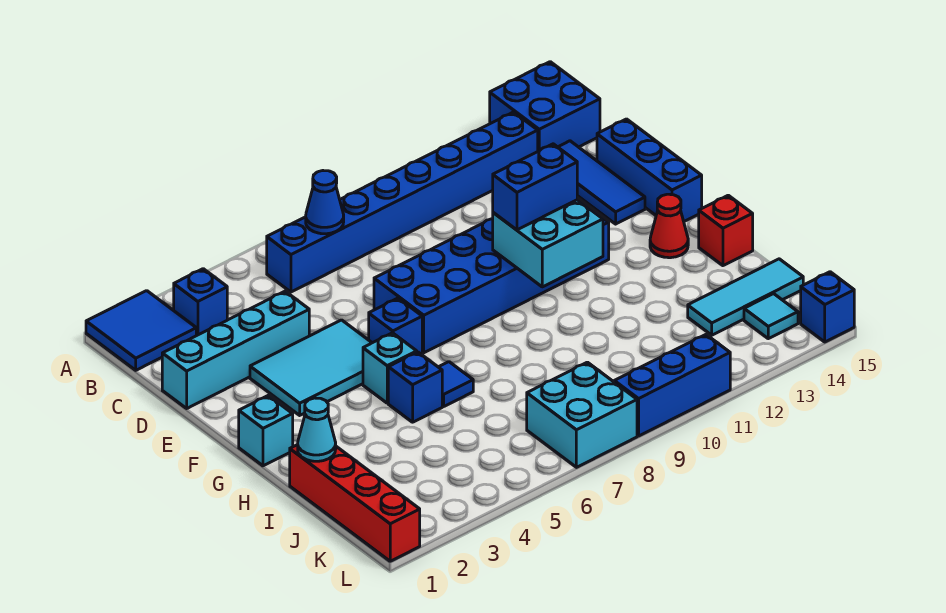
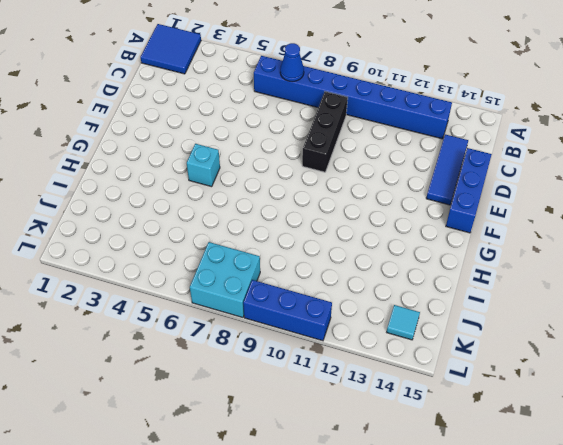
black 1x3 brick [302,91,348,172] -> blue 2x6 brick [374,199,609,353]
none -> blue 2x2 brick [490,62,600,151]
none -> blue 1x1 brick [174,269,227,336]
none -> cyan 1x4 brick [162,291,309,408]

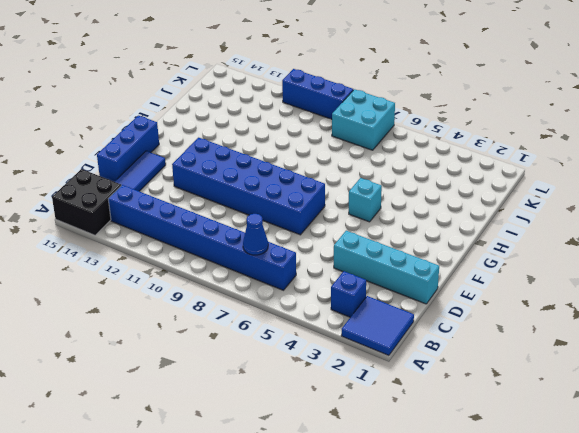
black 2x2 brick [52,169,121,235] -> blue 2x2 brick [490,62,600,151]
none -> cyan 2x3 tile [250,320,372,415]
none -> blue 1x1 brick [369,298,422,354]
none -> cyan 1x1 brick [239,395,293,466]

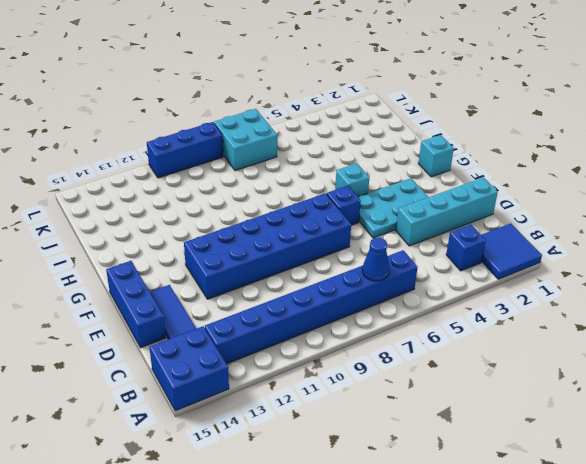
cyan 2x3 plate [358,178,428,238] -> cyan 2x3 tile [250,320,372,415]
none -> red 1x1 cone [650,194,688,258]
none -> blue 1x1 brick [388,352,442,422]
none -> blue 1x1 tile [439,362,473,406]

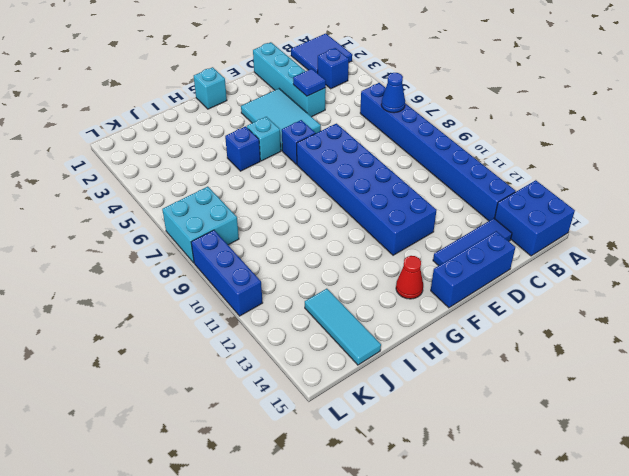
blue 1x1 tile [293,69,326,96] -> blue 1x1 tile moved to [439,362,473,406]
none -> red 1x1 brick [699,195,753,266]
none -> red 1x4 brick [290,445,420,561]
none -> cyan 1x1 tile [744,294,798,339]

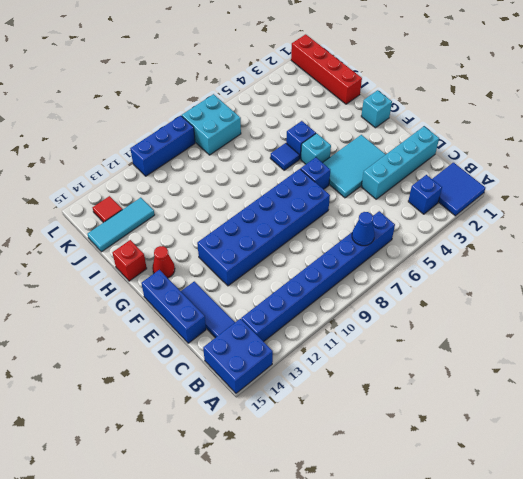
red 1x1 tile [92,196,122,223] -> cyan 1x1 tile [744,294,798,339]
none -> blue 1x1 brick [801,272,854,342]
none -> cyan 2x2 brick [492,200,603,287]
none -> cyan 1x1 cone [298,398,336,461]

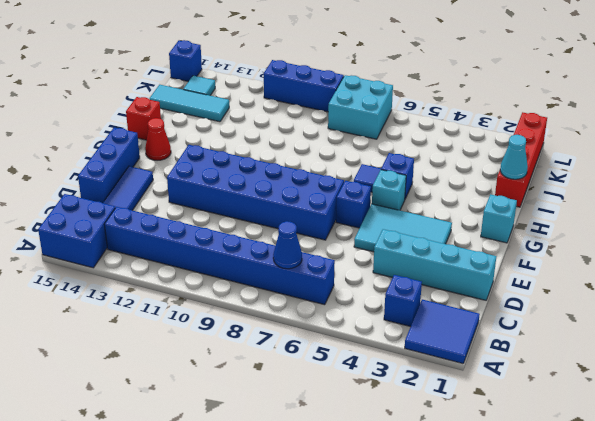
none -> cyan 2x2 brick [492,200,603,287]
none -> blue 1x2 brick [493,144,577,230]

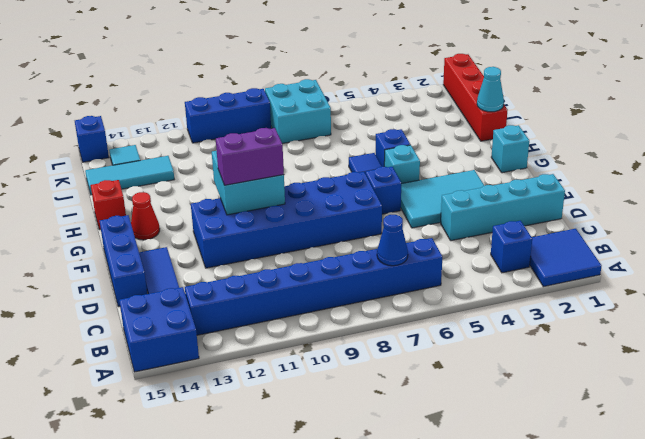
purple 1x2 brick [216,128,284,185] -> blue 1x2 brick [493,144,577,230]

